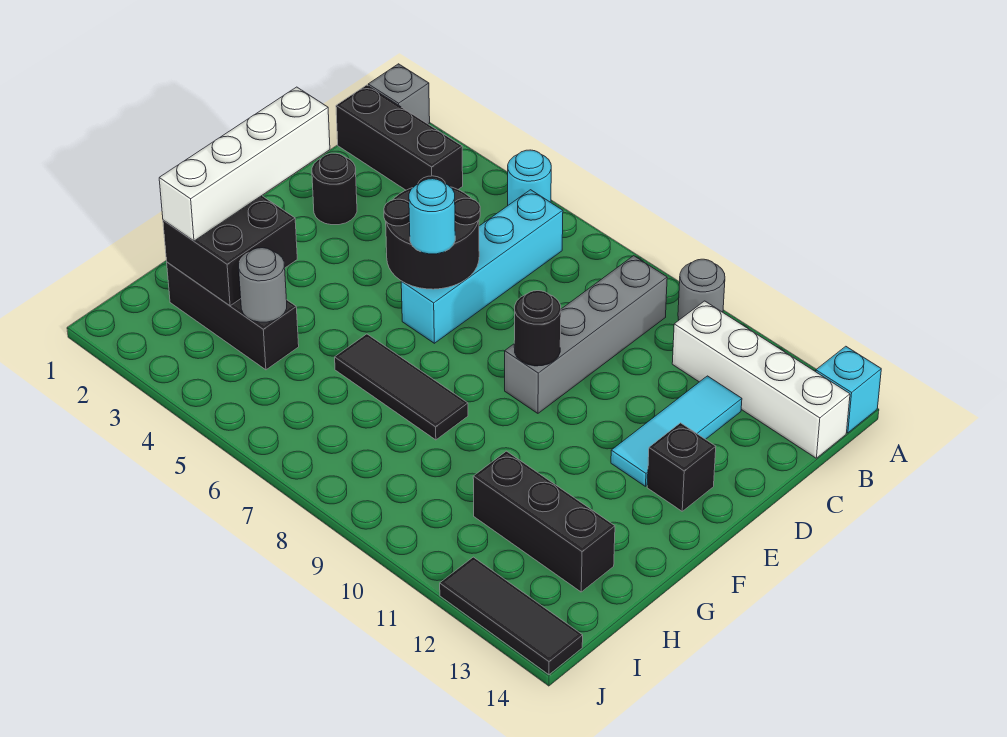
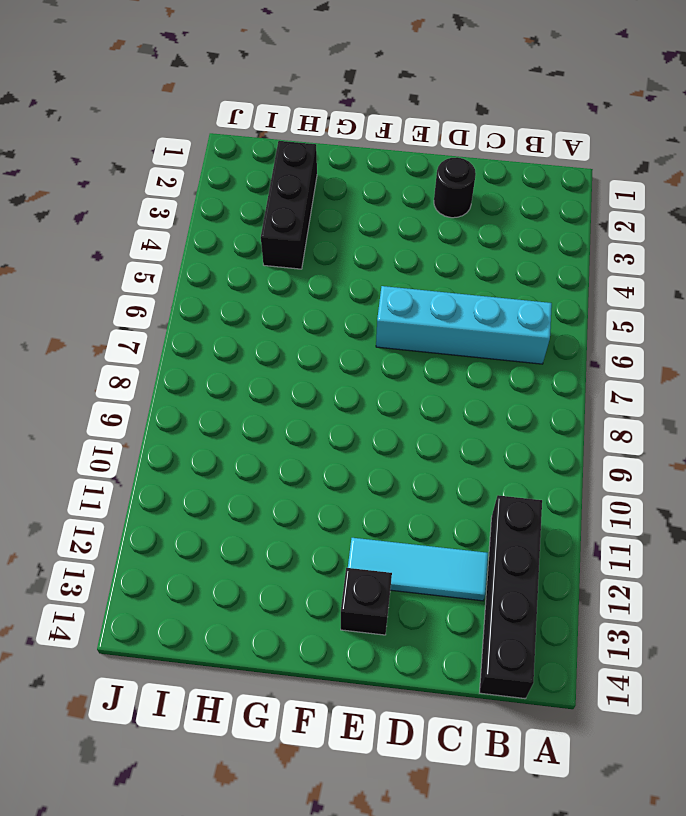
black 1x4 brick [480,495,542,699] -> white 1x4 brick [672,301,850,458]
none -> grey 1x1 brick [368,64,430,124]
none -> cyan 1x1 round brick [508,150,551,205]
none -> grey 1x1 round brick [678,259,725,320]

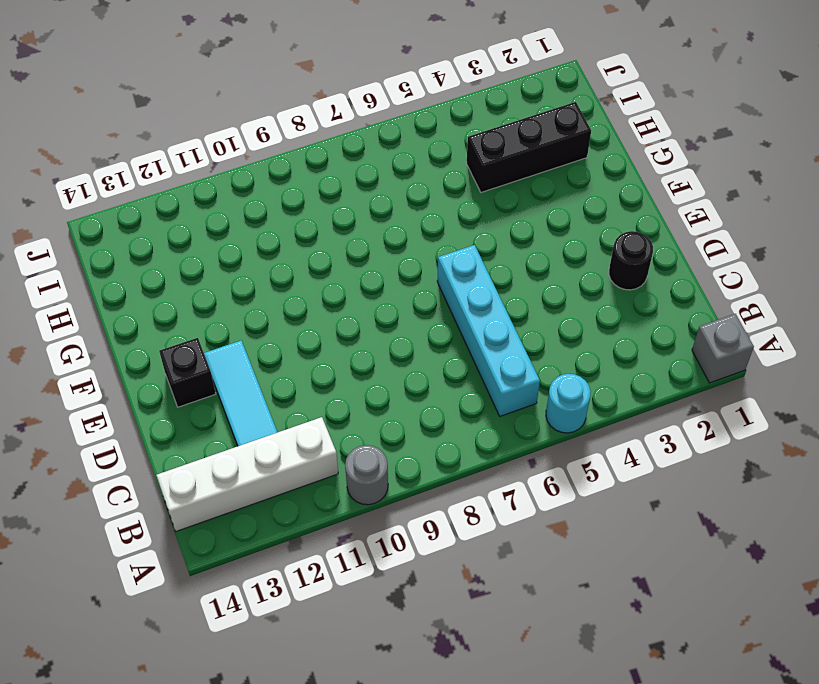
none -> cyan 1x1 brick [816,346,881,433]
none -> black 1x3 brick [336,85,463,190]
none -> grey 1x4 brick [505,256,667,413]

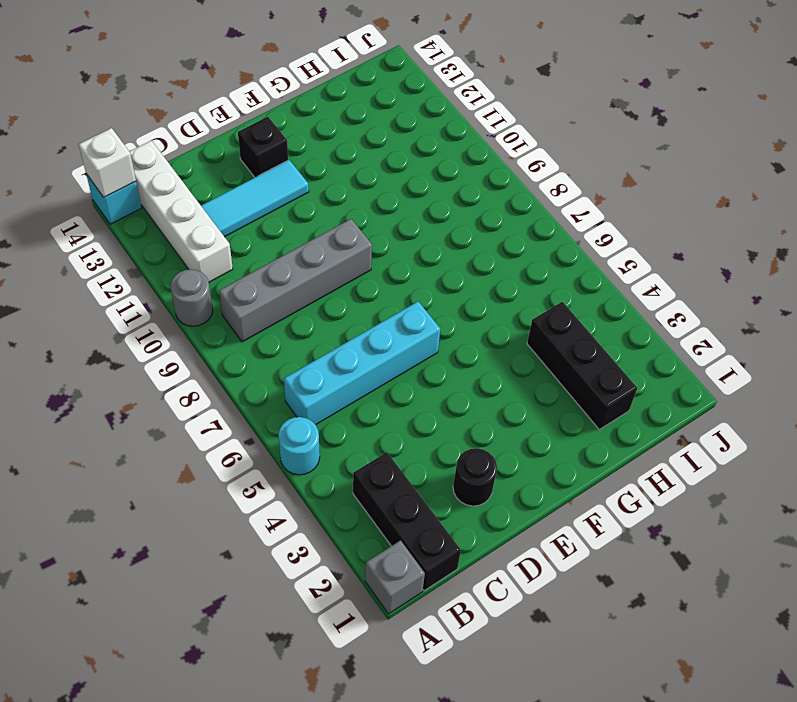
white 1x1 brick [79,128,136,197] -> none
none -> black 1x3 tile [335,334,468,440]
none -> black 1x3 brick [473,451,615,592]
none -> black 1x3 tile [440,557,583,675]

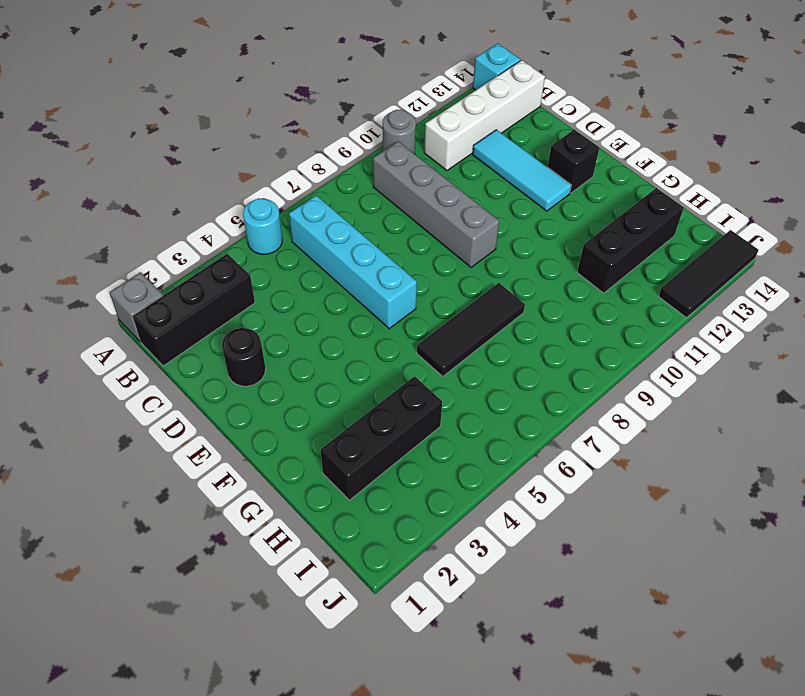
none -> black 2x2 round brick [384,176,480,289]
none -> black 1x1 round brick [514,291,561,366]
none -> black 2x2 brick [163,196,297,306]

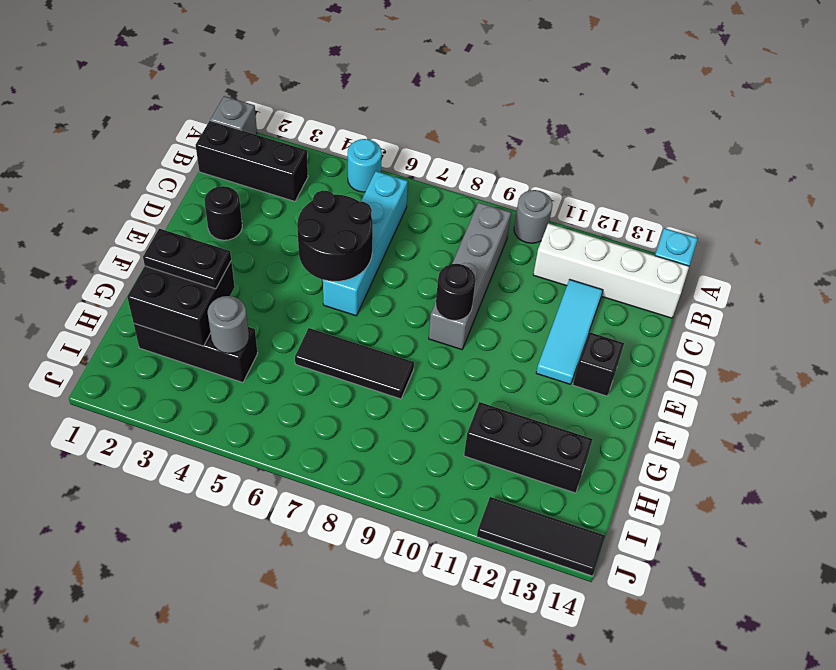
black 1x2 plate [143,229,231,289] -> white 1x4 brick [159,87,330,241]
none -> cyan 1x1 round brick [409,179,455,254]

